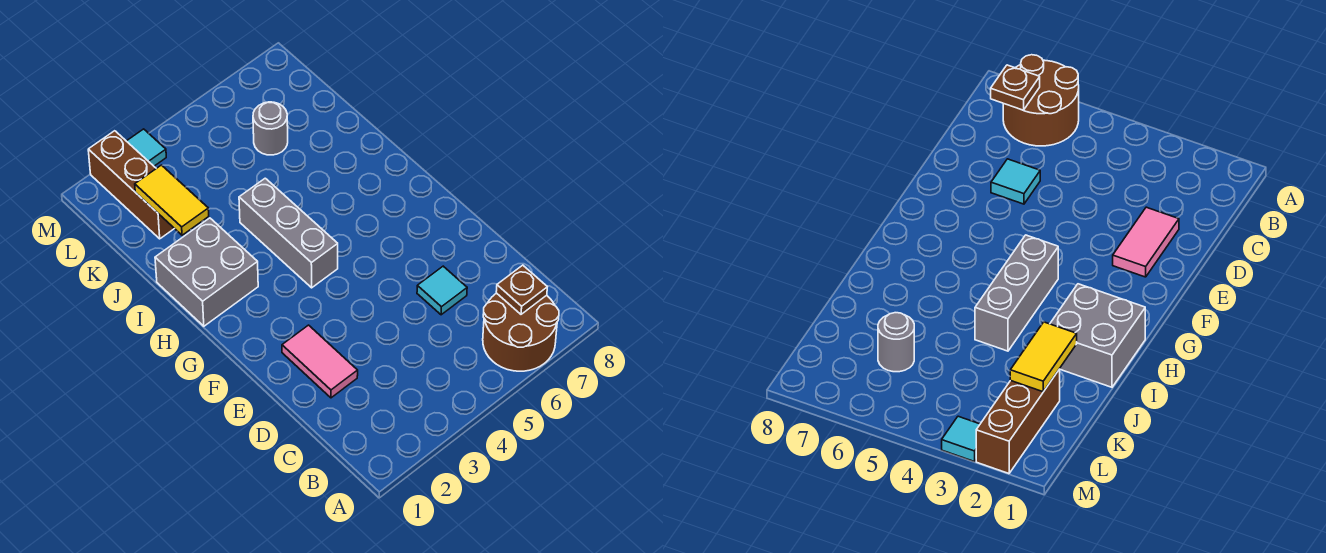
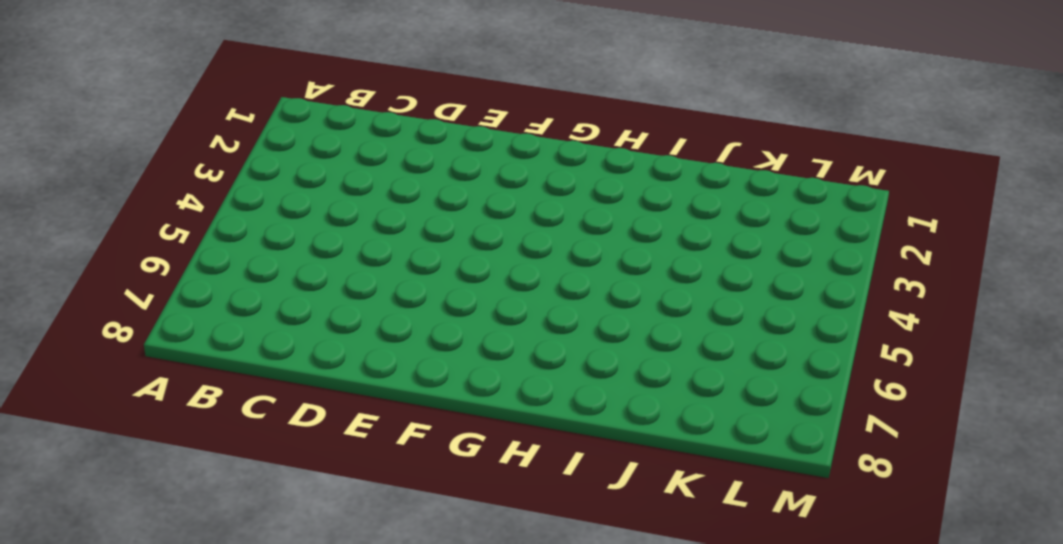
none -> brown 2x2 round brick [483,293,559,371]
none -> pink 1x2 tile [282,325,358,398]

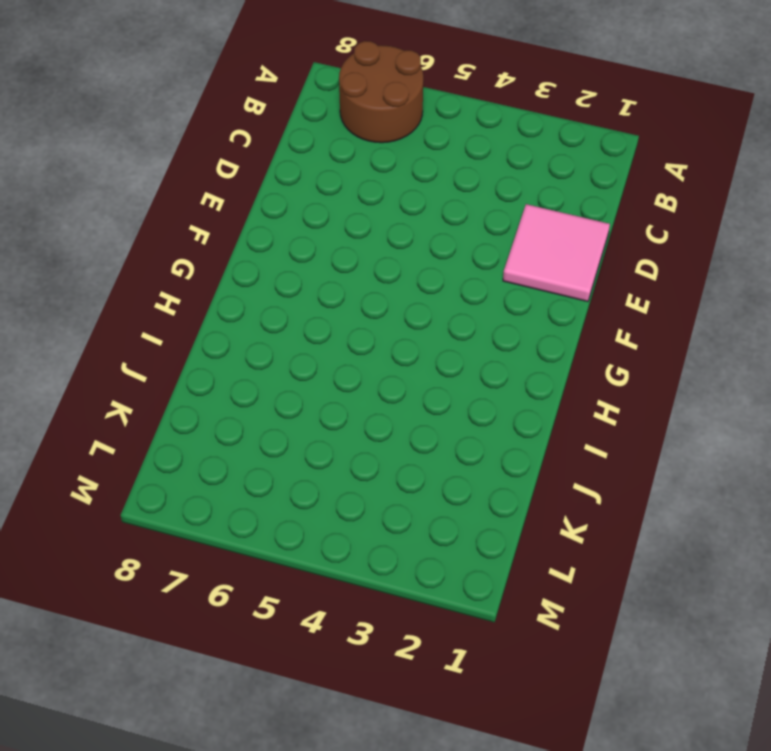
pink 2x2 tile [503,204,610,302] -> pink 1x2 tile [282,325,358,398]
none -> cyan 1x1 tile [417,266,467,315]
none -> grey 1x3 brick [239,178,338,288]

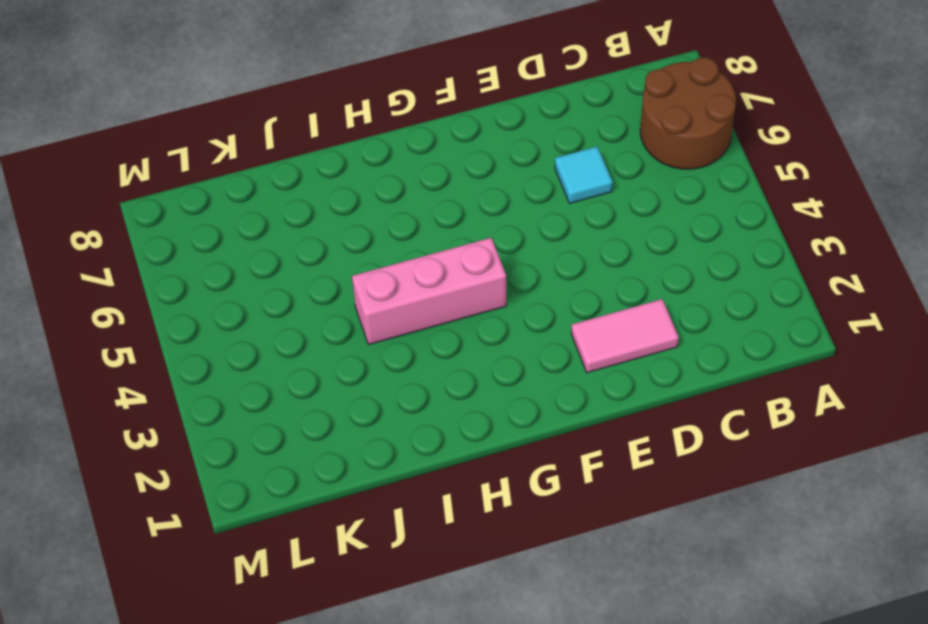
pink 1x3 brick [352,238,506,344] -> grey 1x3 brick [239,178,338,288]
none -> grey 2x2 brick [155,218,258,326]
none -> brown 1x3 brick [88,131,174,239]

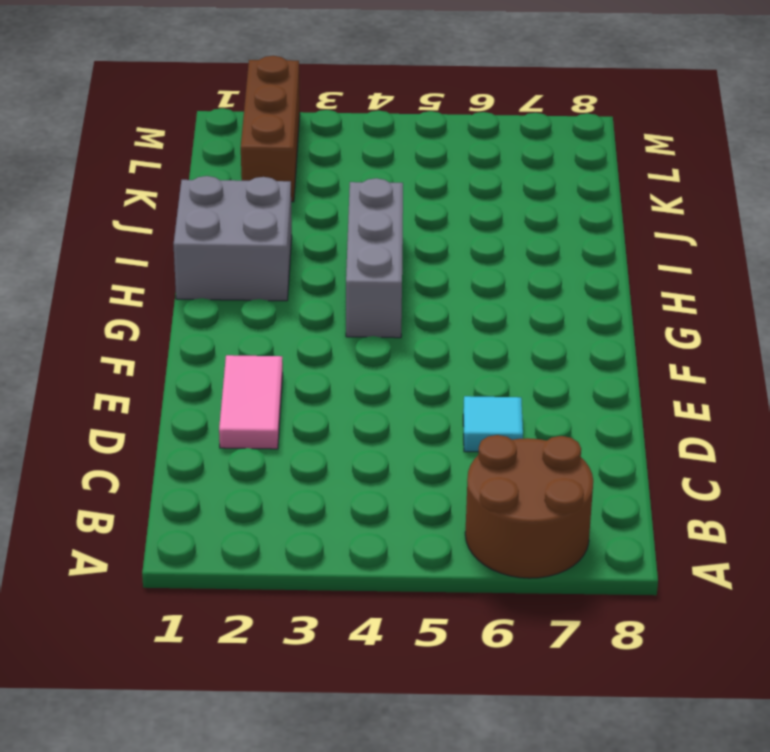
none -> grey 1x1 round brick [253,102,288,155]
none -> cyan 1x1 tile [127,129,166,166]

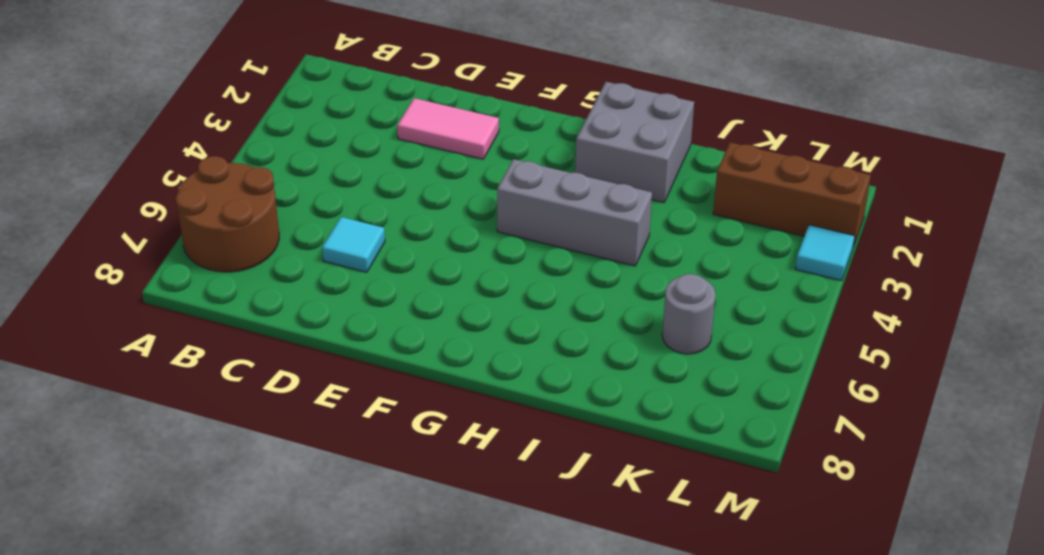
none -> brown 1x1 plate [496,265,547,314]
none -> yellow 1x2 tile [135,165,209,235]

